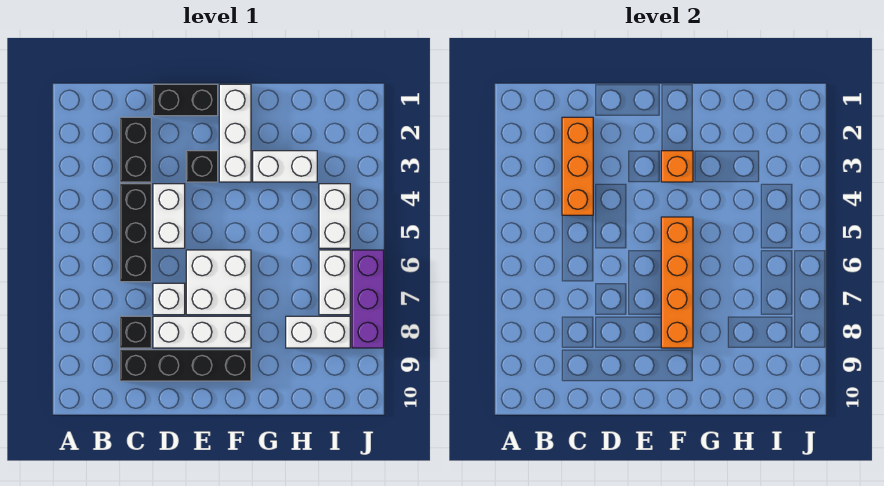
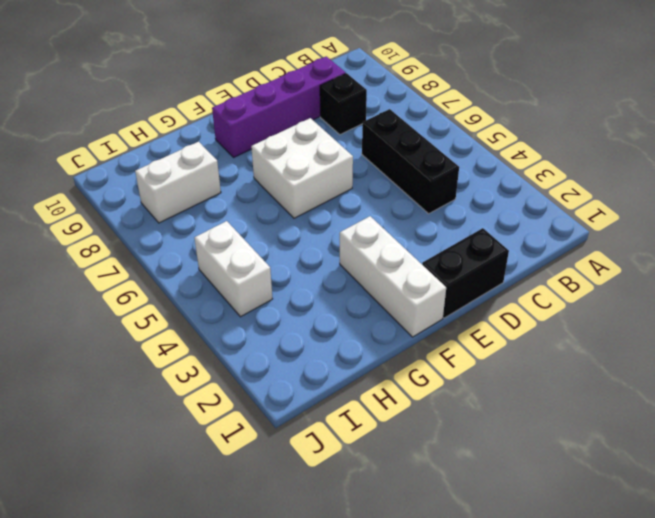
purple 1x4 brick [212,56,346,158] -> black 1x4 brick [120,350,251,381]
none -> black 1x2 brick [120,117,151,182]
none -> white 1x2 brick [153,184,185,248]
none -> white 1x1 brick [153,283,185,315]

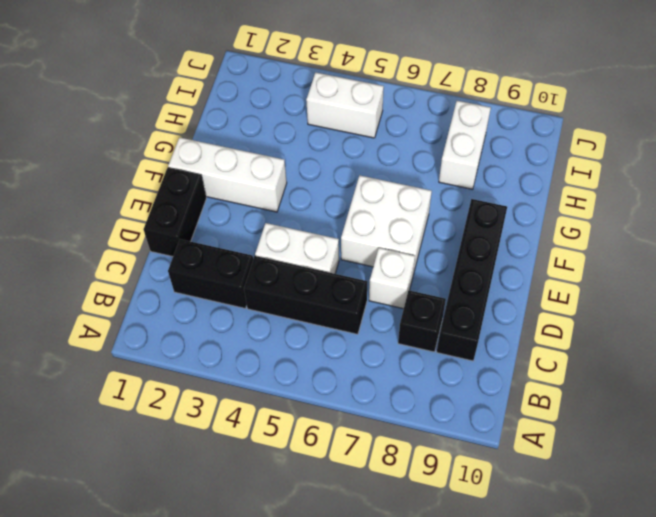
none -> white 1x3 brick [153,316,251,348]
none -> black 1x1 brick [186,151,218,182]
none -> white 1x2 brick [253,151,317,182]

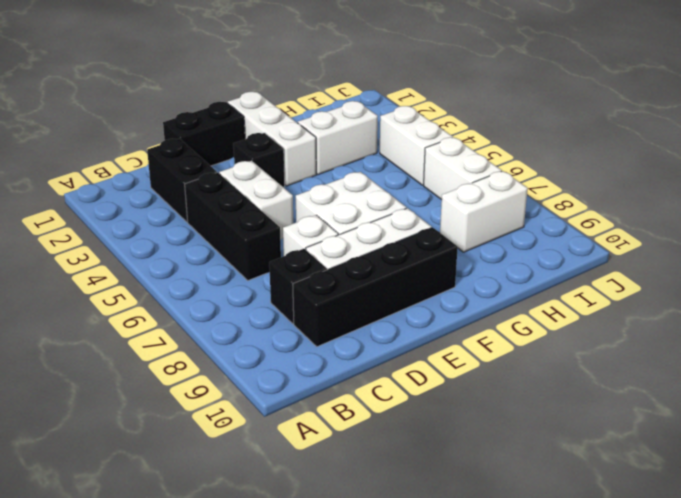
none -> purple 1x3 brick [352,250,384,348]
none -> orange 1x3 brick [562,117,593,215]
none -> orange 1x1 brick [661,151,693,182]

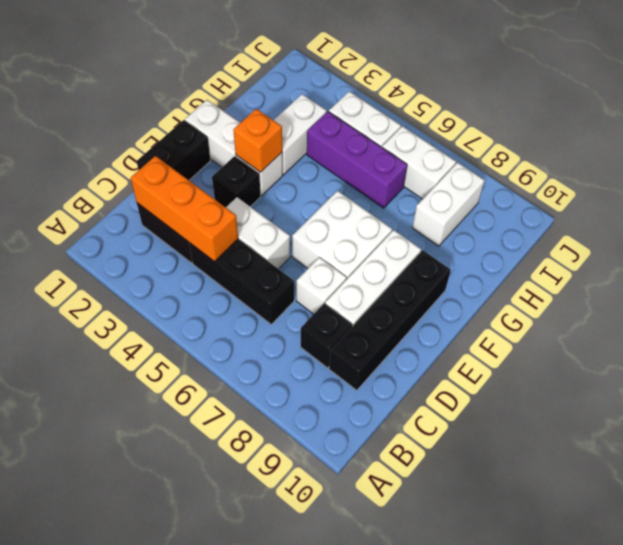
purple 1x3 brick [307,112,407,208] -> purple 1x3 brick moved to [352,250,384,348]
none -> orange 1x4 brick [661,217,693,348]

